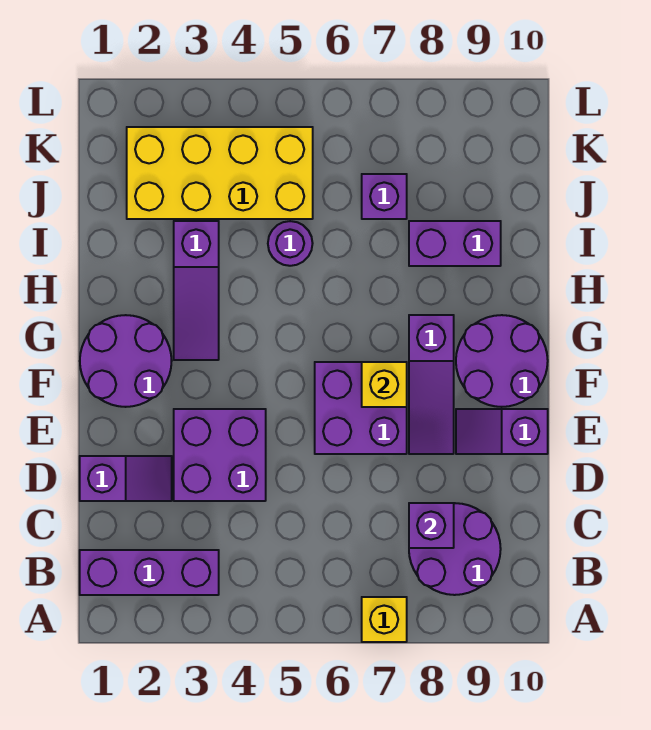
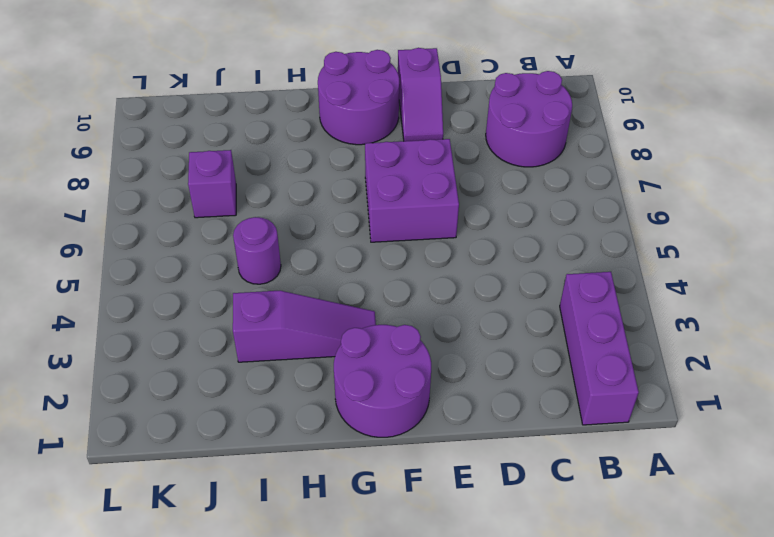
none -> yellow 1x1 brick [362,597,407,642]
none -> purple 1x2 slope [80,456,172,501]
none -> purple 2x2 brick [174,409,266,501]

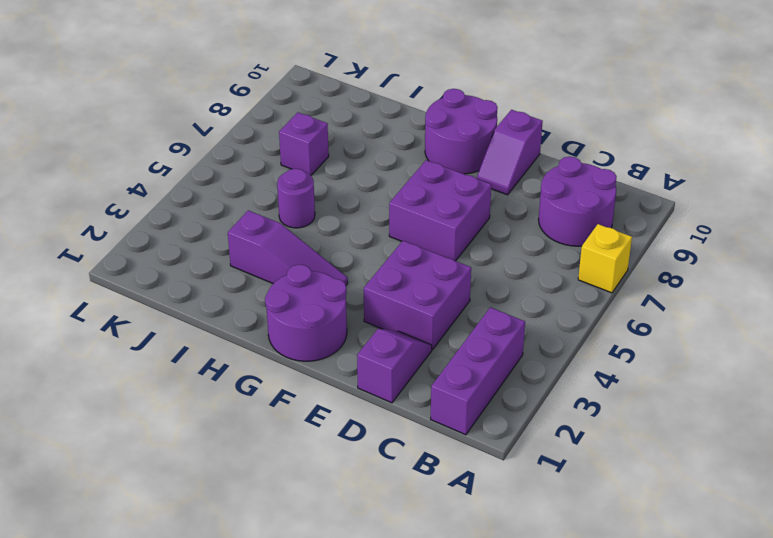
none -> purple 1x3 slope [409,315,454,454]
none -> purple 1x2 brick [409,221,501,266]
none -> yellow 2x4 brick [127,127,313,219]

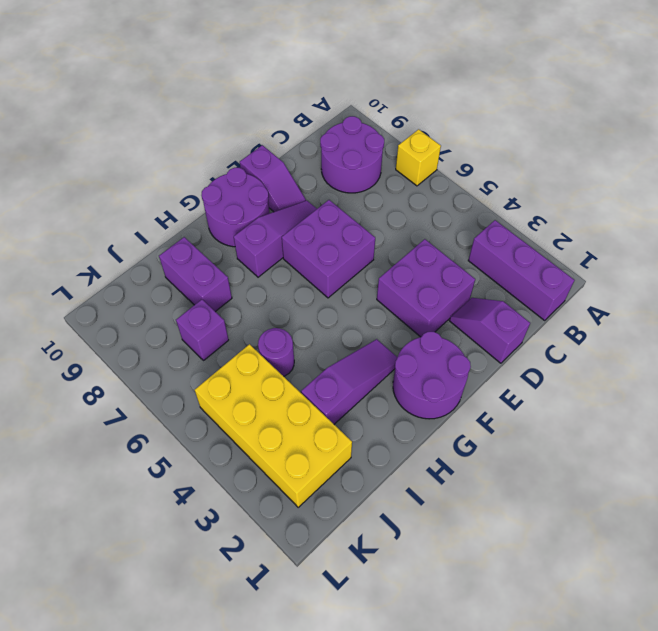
none -> purple 1x1 brick [409,503,454,548]
none -> yellow 1x1 brick [362,362,407,407]

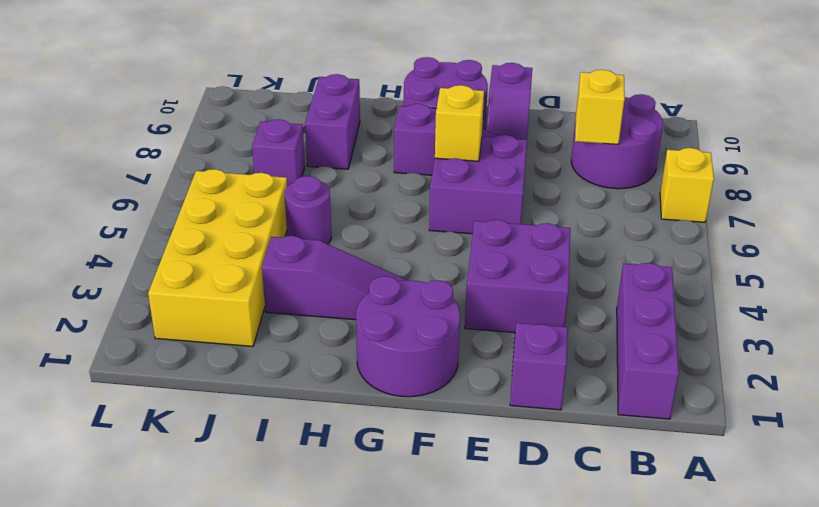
yellow 1x1 brick [575,70,625,144] -> purple 1x1 brick [409,503,454,548]

